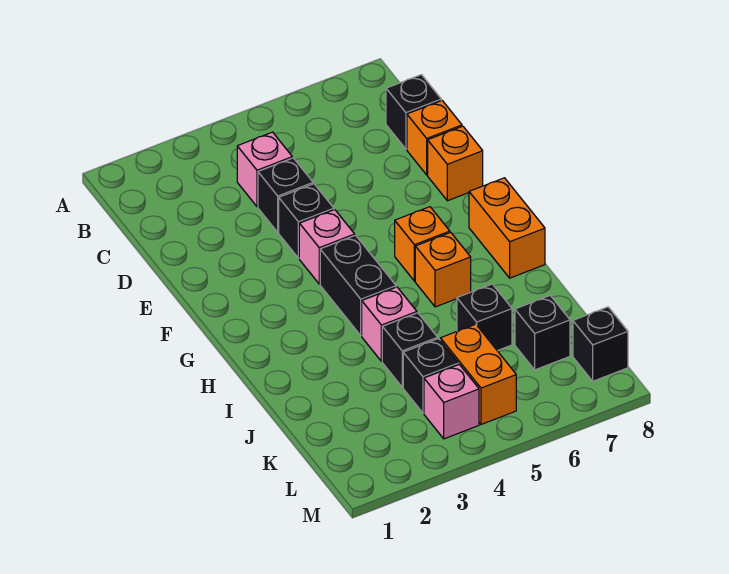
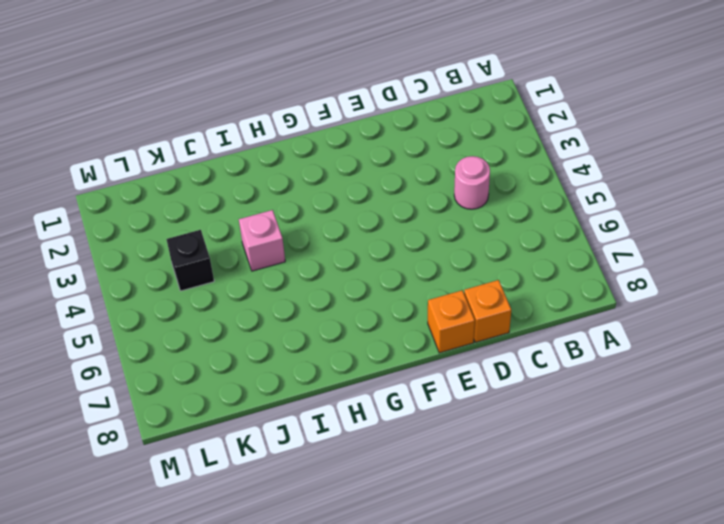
pink 1x1 round brick [454,156,490,209] -> pink 1x1 brick [237,132,292,207]
none -> black 1x1 brick [386,75,441,149]
none -> black 1x1 brick [258,158,313,232]
none -> black 1x1 brick [279,184,334,258]

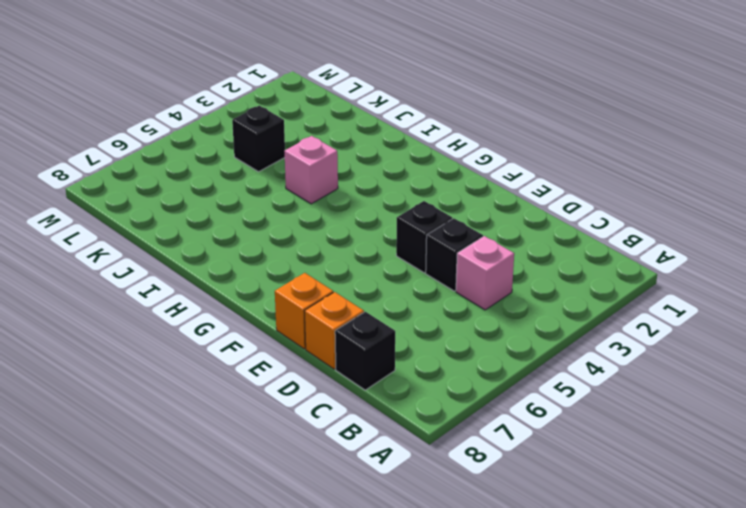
none -> pink 1x1 brick [299,210,355,284]
none -> black 1x2 brick [320,235,396,336]
none -> orange 1x1 brick [395,207,450,281]

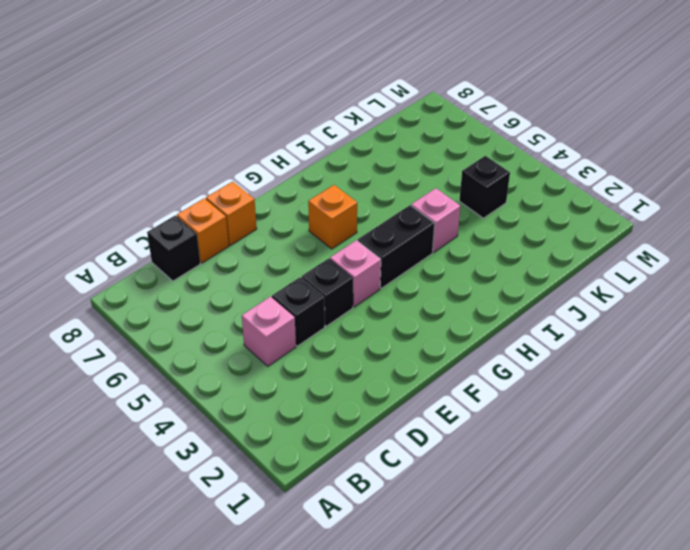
none -> orange 1x2 brick [469,178,545,278]
none -> orange 1x1 brick [415,232,471,307]
none -> black 1x1 brick [382,313,438,387]

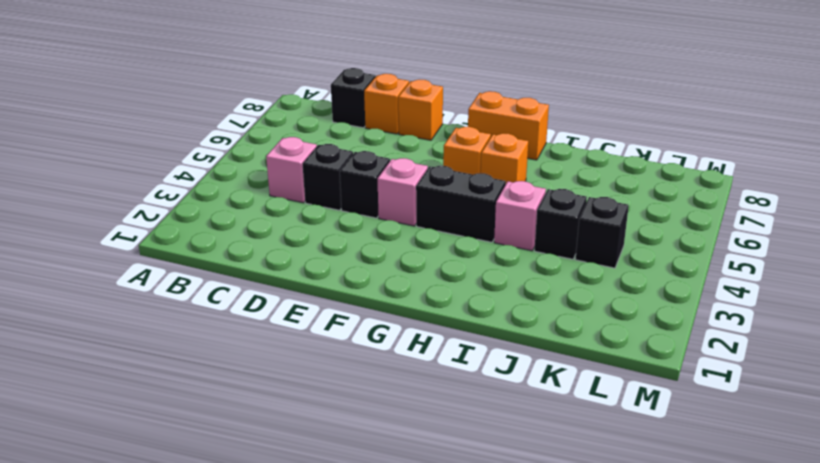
none -> black 1x1 brick [457,284,512,351]
none -> orange 1x2 brick [440,324,516,424]
none -> black 1x1 brick [515,296,570,370]

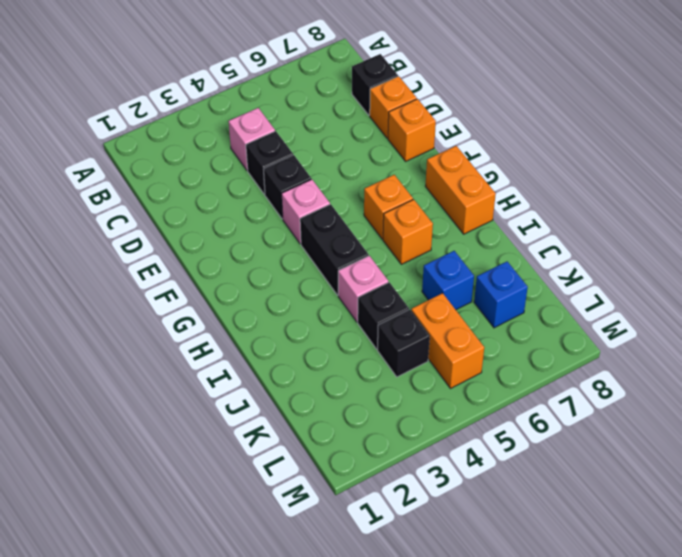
blue 1x1 brick [422,251,474,310] -> black 1x1 brick [457,284,512,351]
blue 1x1 brick [474,262,528,328] -> black 1x1 brick [515,296,570,370]
none -> pink 1x1 brick [424,365,479,439]
none -> black 1x1 brick [573,307,628,381]

